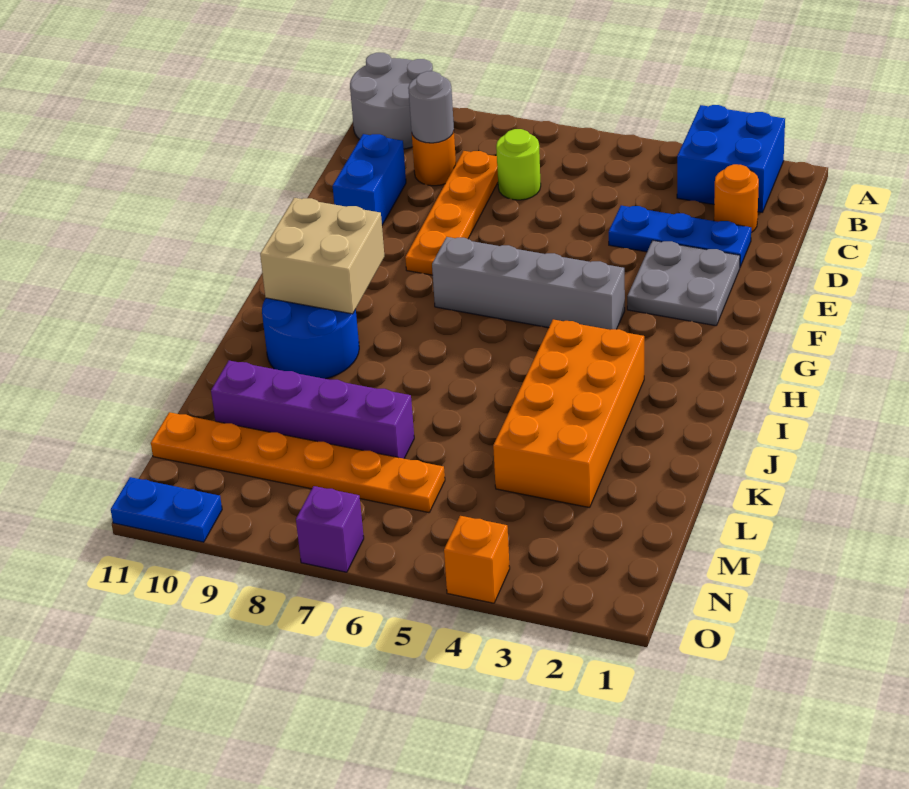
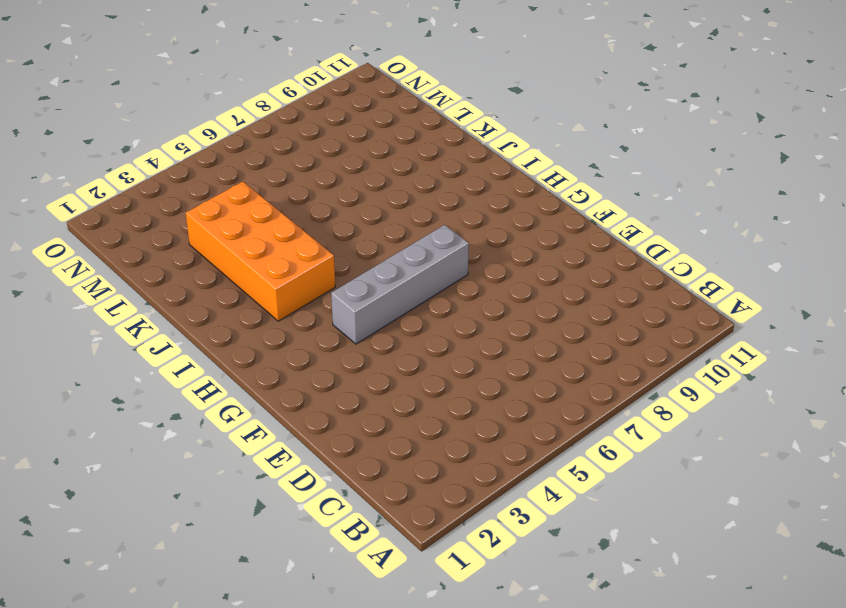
none -> blue 2x2 brick [677,105,785,212]
none -> grey 2x2 round brick [350,53,433,149]
none -> orange 1x1 round brick [714,164,759,233]

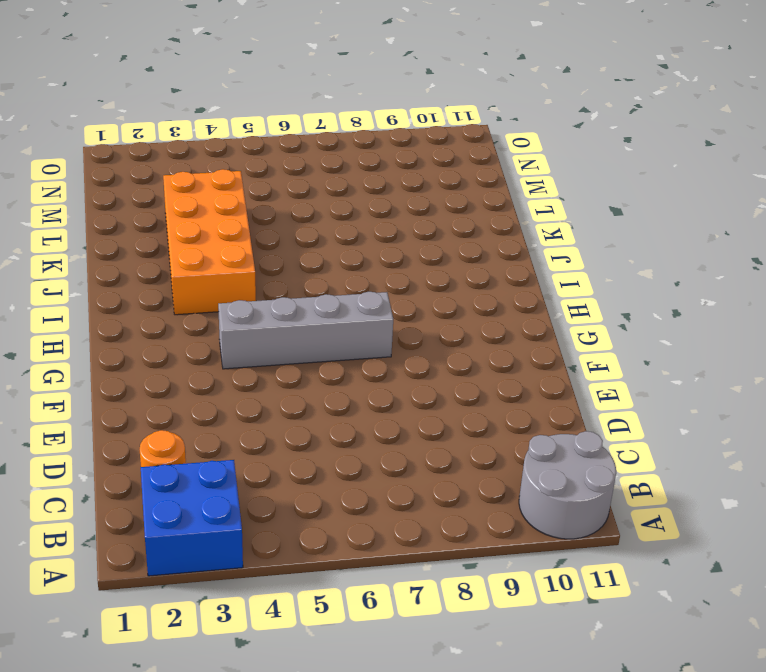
none -> lime 1x1 round brick [496,129,541,200]
none -> orange 1x4 plate [405,151,498,275]
none -> orange 1x1 round brick [412,131,456,186]

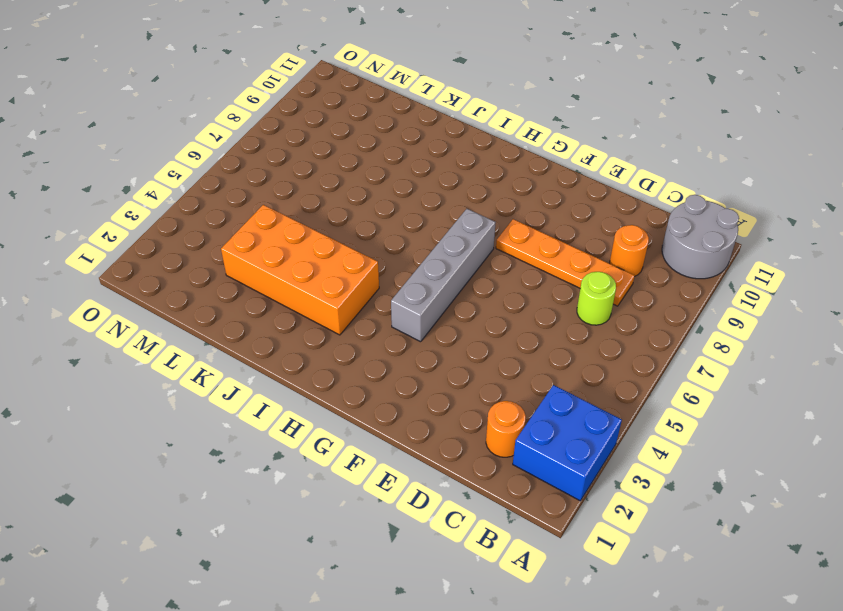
none -> blue 1x3 plate [609,206,751,267]
none -> blue 1x2 brick [333,134,406,225]
none -> grey 2x2 plate [627,240,740,326]

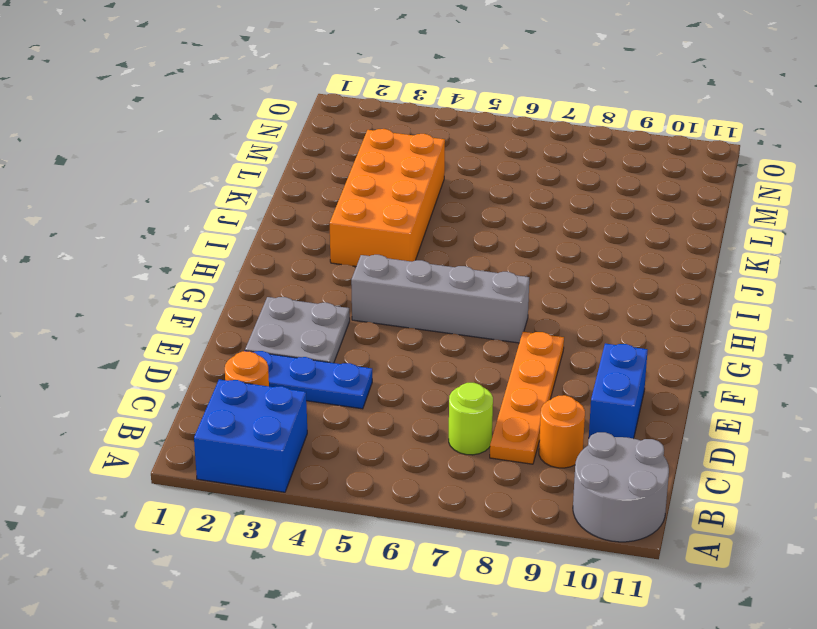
none -> blue 2x2 round brick [262,298,359,379]
none -> purple 1x4 brick [211,361,414,459]
none -> orange 1x6 plate [151,412,445,513]

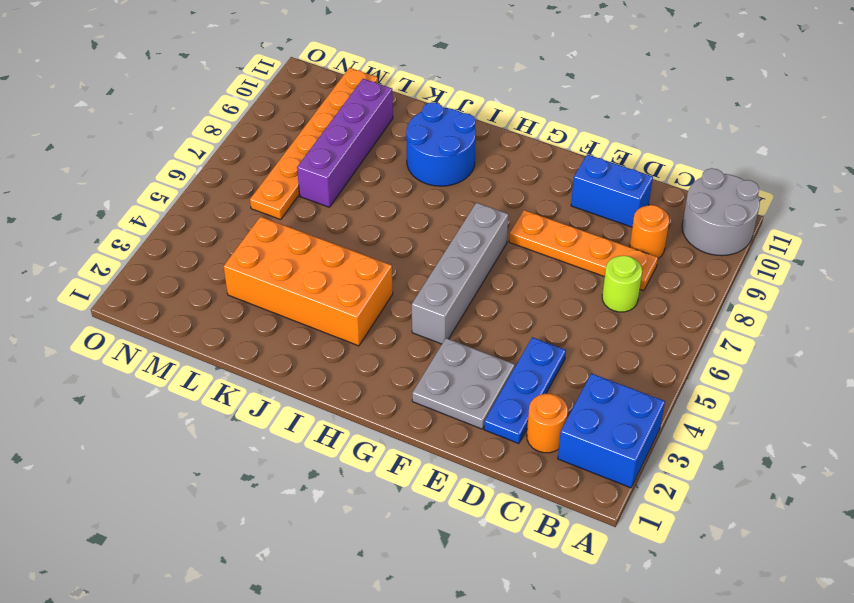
none -> orange 1x1 brick [444,516,510,603]
none -> purple 1x1 brick [296,486,364,572]
none -> blue 1x2 plate [111,477,222,542]

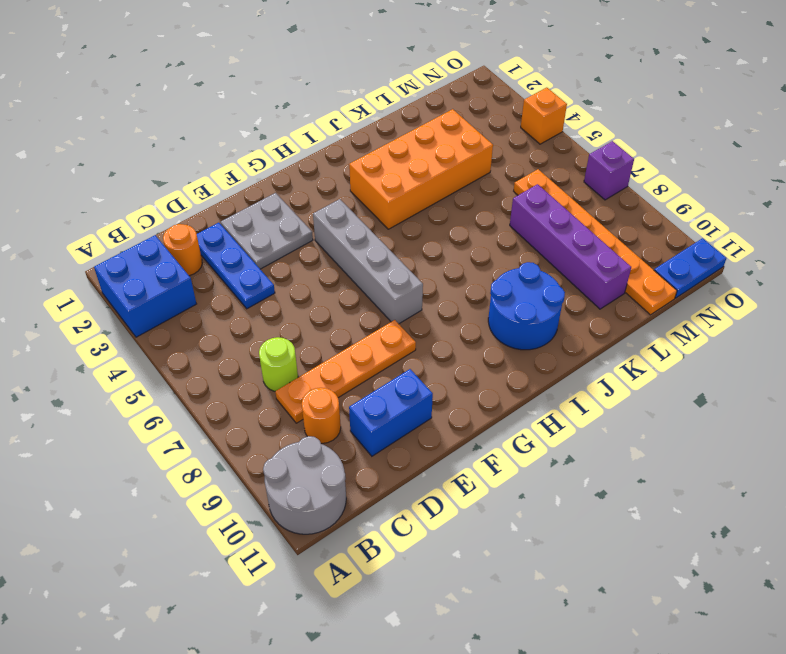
blue 1x2 plate [654,238,726,298] -> blue 1x2 plate turned to [111,477,222,542]
none -> grey 1x1 round brick [408,71,454,143]
none -> tan 2x2 brick [260,198,384,314]

